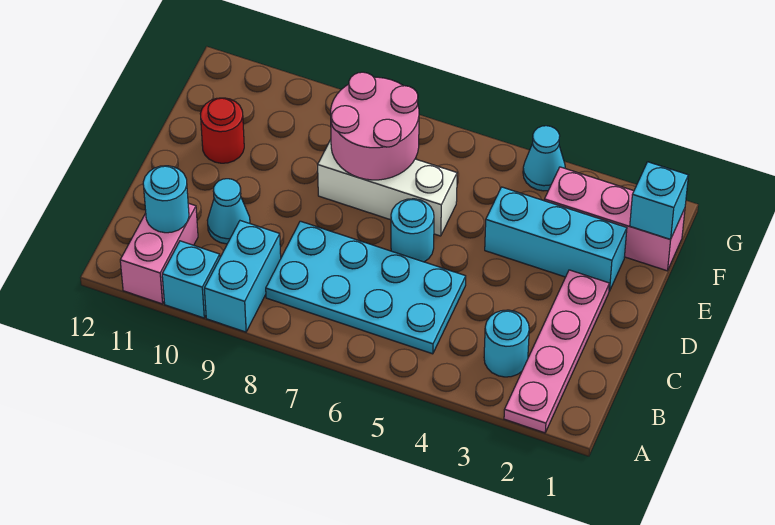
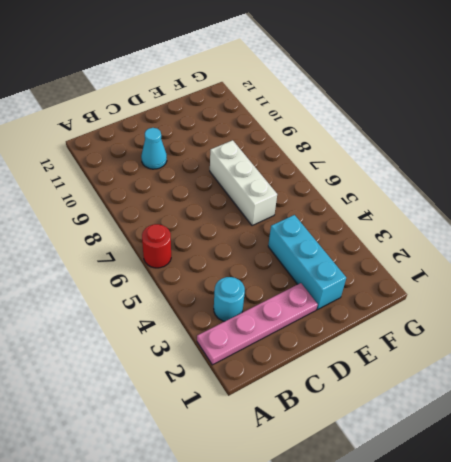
red 1x1 round brick [142,224,171,268] -> red 1x1 round brick moved to [200,98,244,163]
none -> cyan 1x2 brick [204,221,281,332]
none -> cyan 1x1 brick [162,241,220,318]
none -> pink 1x2 brick [120,203,198,304]

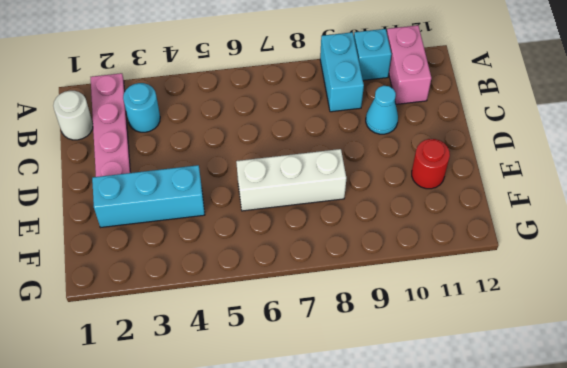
white 1x1 round brick [53,91,93,140] -> none
none -> cyan 2x4 plate [266,221,466,354]
none -> cyan 1x1 round brick [391,199,434,262]
none -> pink 1x3 brick [544,167,685,271]

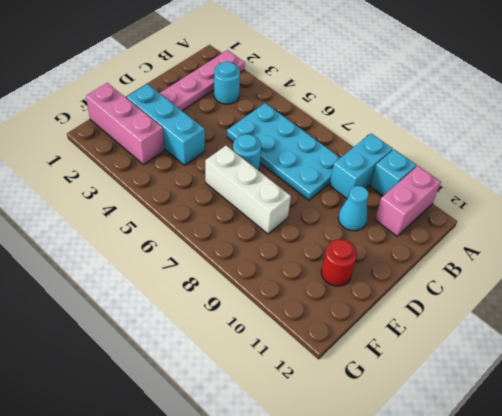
none -> cyan 1x1 cone [523,126,565,191]
none -> cyan 1x1 round brick [143,166,189,233]
none -> pink 2x2 round brick [331,72,419,180]

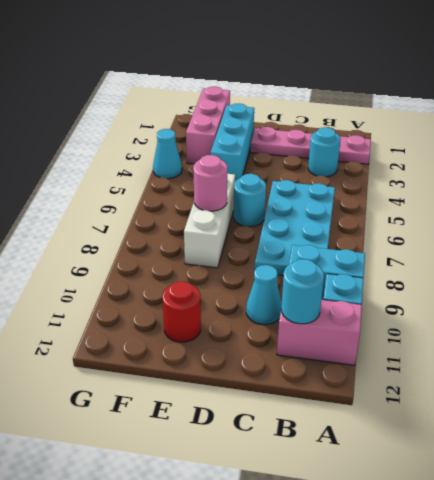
pink 1x1 round brick [194,155,227,211] -> pink 2x2 round brick [331,72,419,180]
none -> cyan 1x1 brick [630,162,688,239]

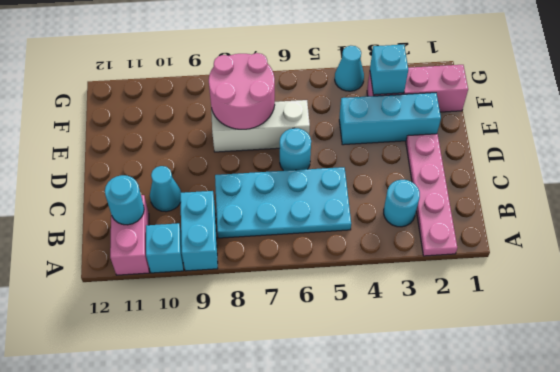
cyan 1x1 brick [370,45,408,95] -> cyan 1x1 brick moved to [630,162,688,239]
none -> red 1x1 round brick [200,98,244,163]

